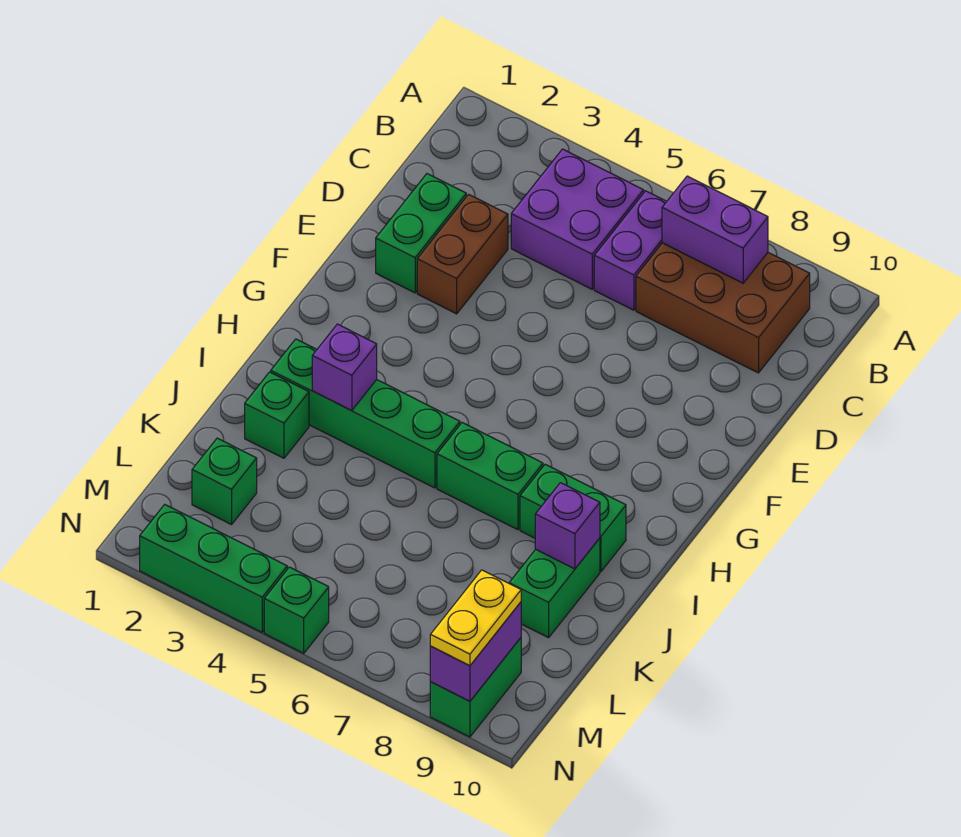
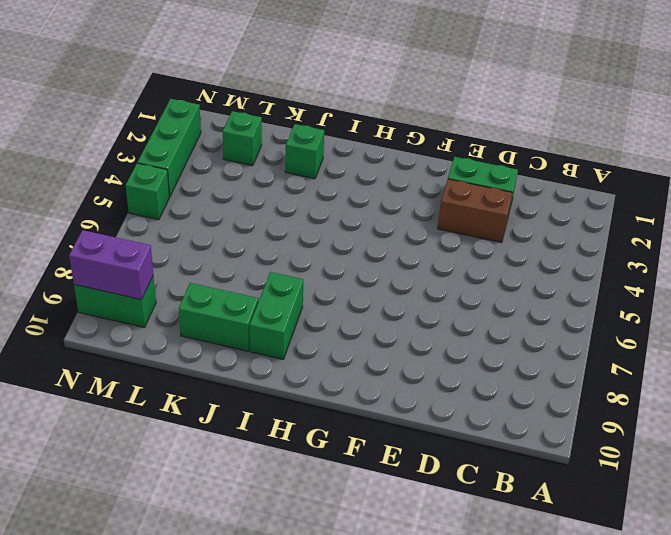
none -> purple 2x2 brick [511,149,644,289]
none -> purple 1x2 brick [594,191,667,310]
none -> brown 2x3 brick [636,243,810,373]

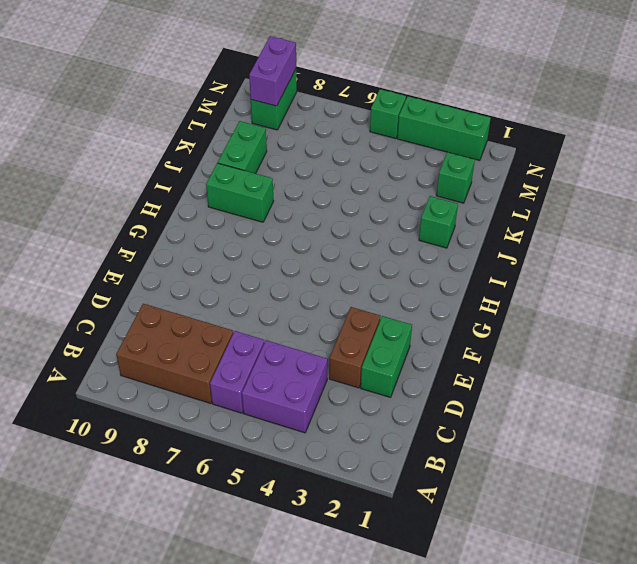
none -> green 1x4 brick [271,339,460,488]
none -> green 1x2 brick [437,423,543,530]
none -> purple 1x2 brick [662,176,768,283]

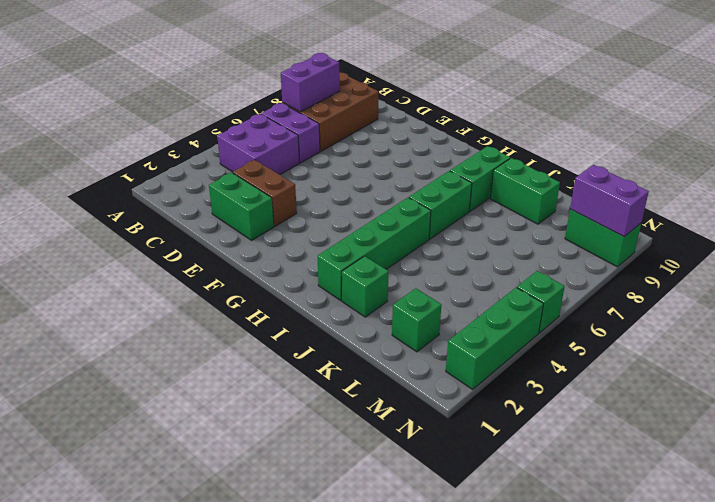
none -> purple 1x1 brick [312,324,377,411]
none -> purple 1x1 brick [535,483,600,569]
none -> yellow 1x2 plate [430,570,521,666]

